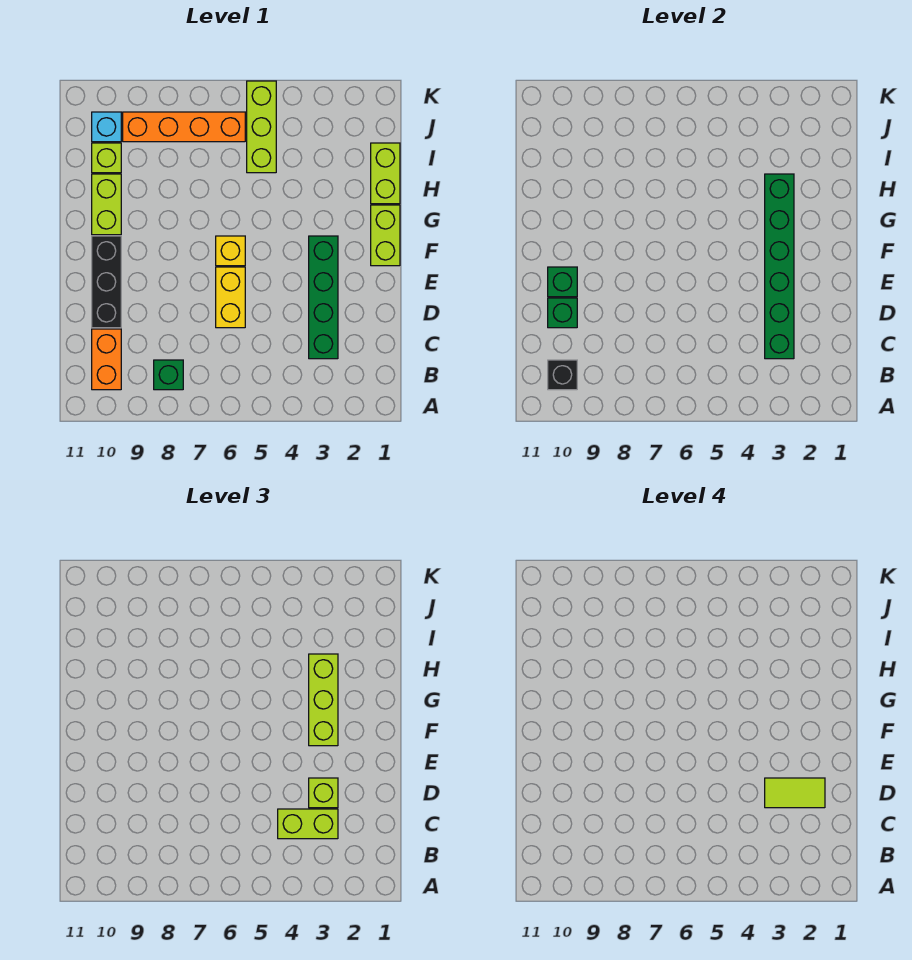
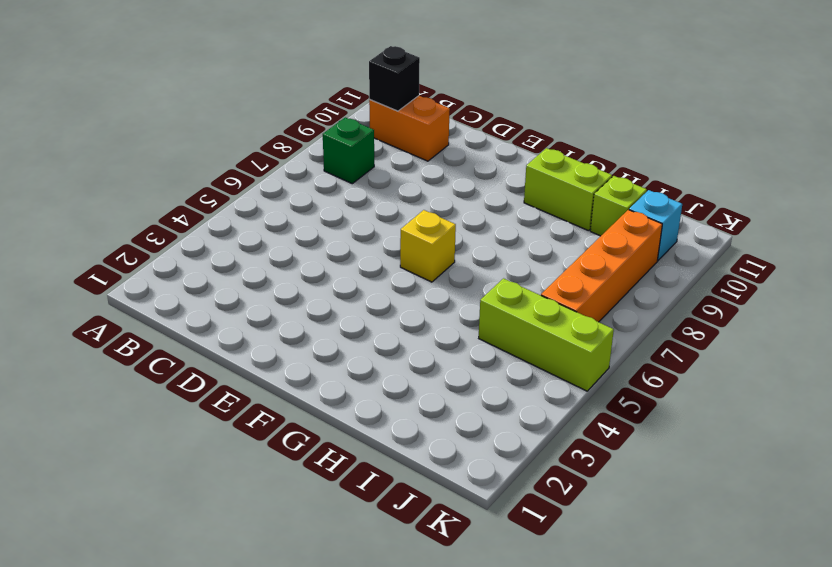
none -> green 1x4 brick [309,236,338,359]
none -> yellow 1x2 brick [216,267,245,328]
none -> black 1x3 brick [92,236,121,328]

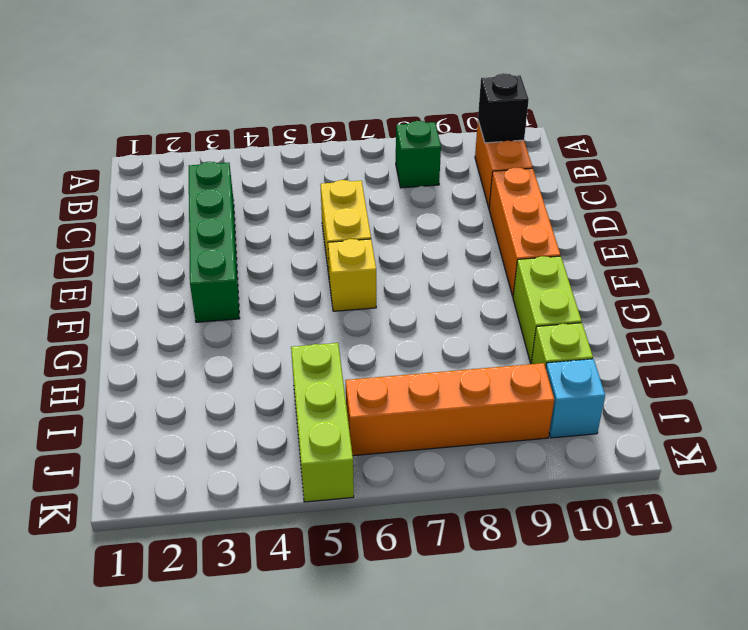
orange 1x3 brick [489,167,560,296] -> black 1x3 brick [92,236,121,328]
none -> lime 1x2 brick [371,205,400,266]
none -> lime 1x2 brick [371,143,400,204]
none -> green 1x6 brick [765,174,794,359]

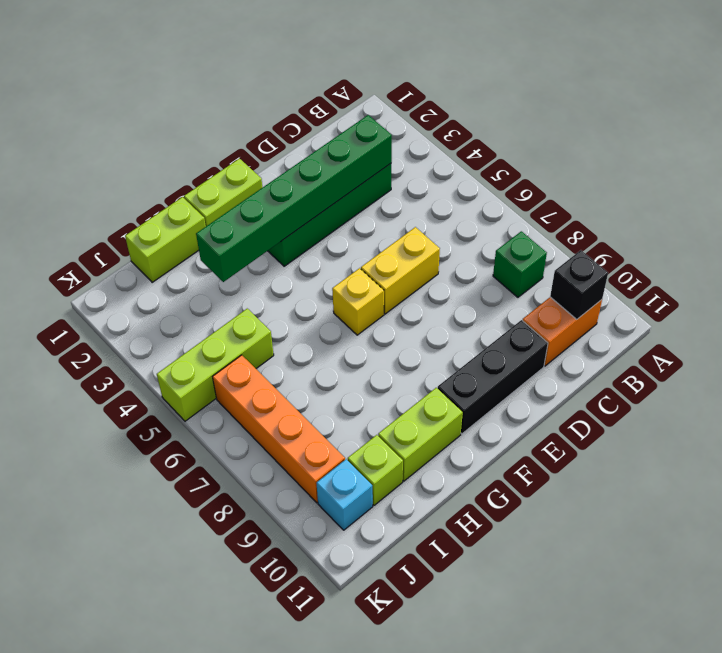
none -> green 1x1 brick [548,298,577,328]
none -> green 1x1 brick [548,267,577,297]
none -> lime 1x2 brick [278,809,338,839]

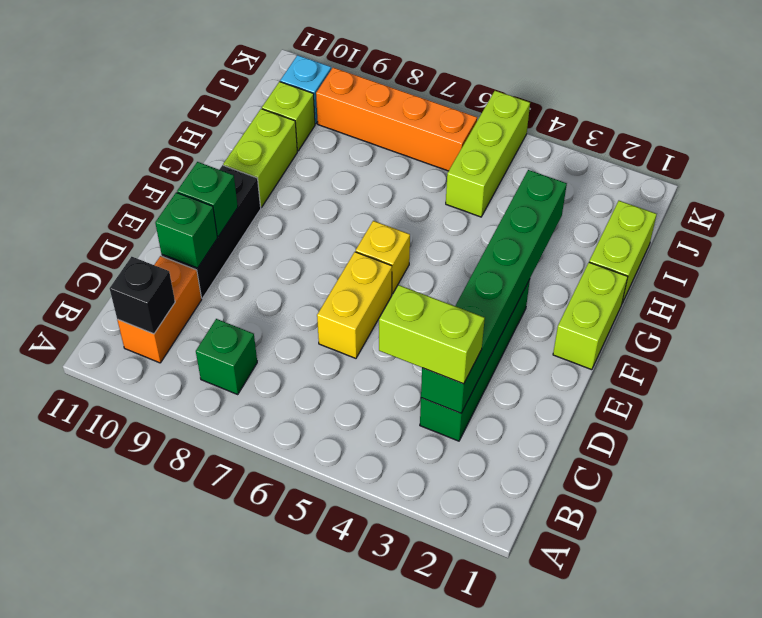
none -> lime 1x1 brick [309,778,338,808]
none -> lime 1x3 brick [309,654,338,746]
none -> lime 1x2 tile [765,778,825,808]

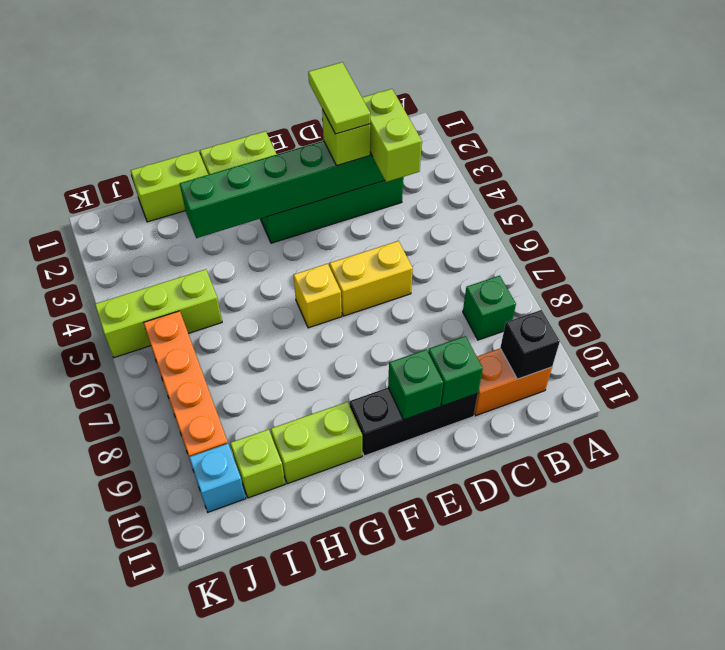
none -> lime 1x3 brick [309,654,338,746]

